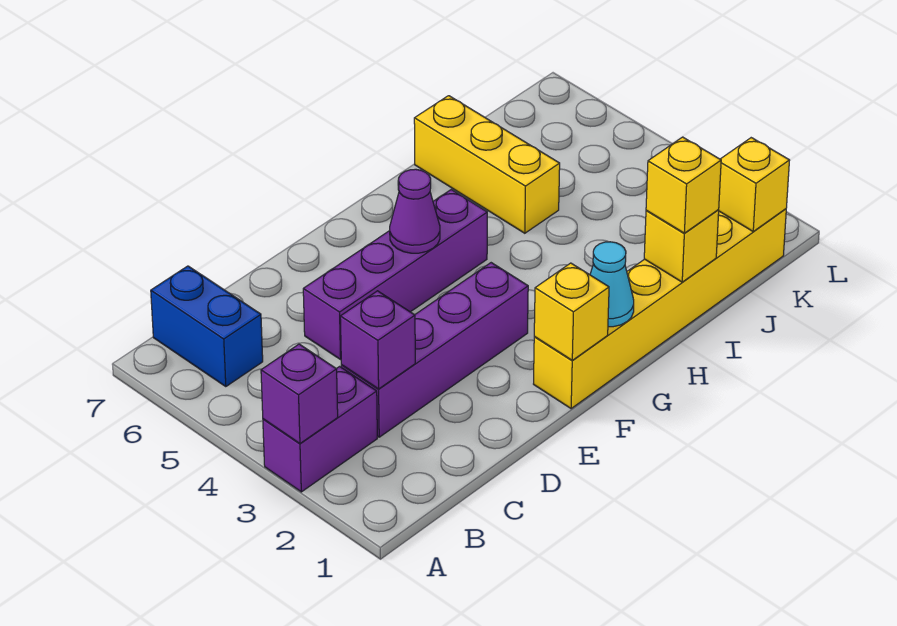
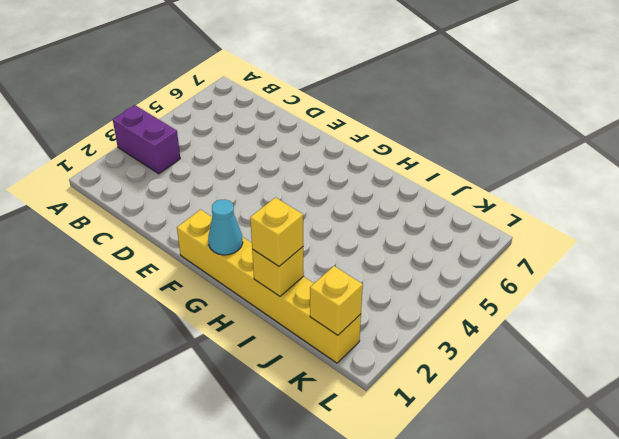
none -> blue 1x2 brick [151,266,263,387]
none -> purple 1x4 brick [341,263,528,437]
none -> purple 1x4 brick [303,190,487,359]

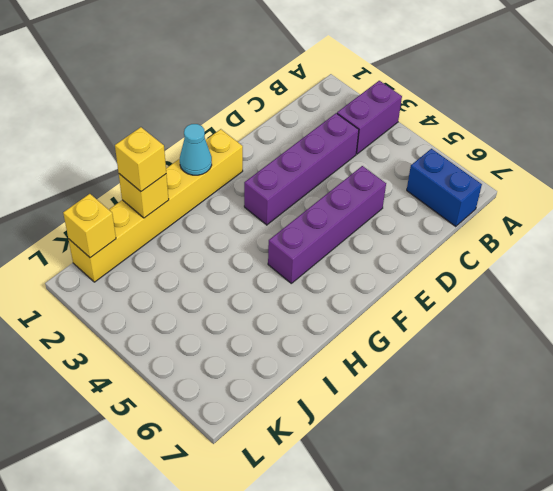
none -> yellow 1x3 brick [414,96,560,233]
none -> purple 1x1 brick [261,344,338,443]
none -> purple 1x1 brick [340,291,415,389]

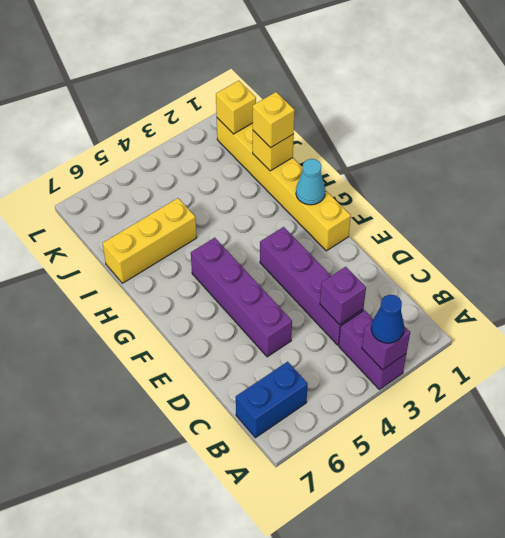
blue 1x1 cone [371,295,404,343] -> none
none -> yellow 1x1 brick [534,263,609,361]
none -> purple 1x1 cone [390,169,440,253]

